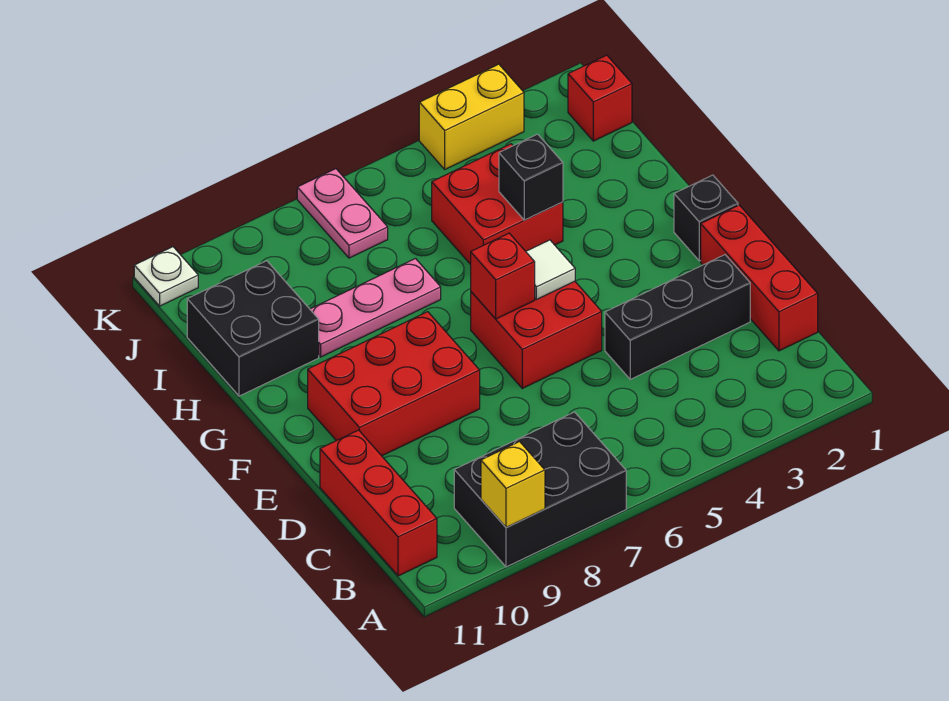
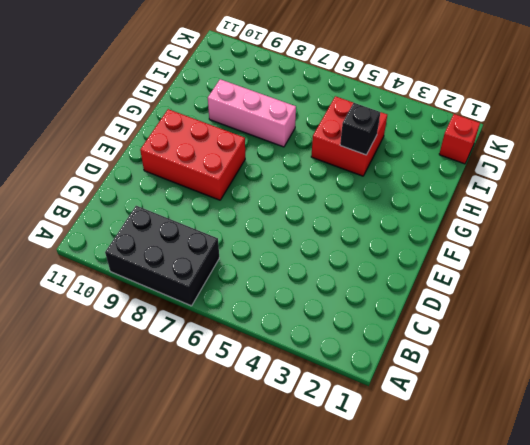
pink 1x3 brick [208,79,296,147] -> pink 1x3 plate [310,259,441,357]
none -> red 1x3 brick [320,430,437,576]
none -> red 1x3 brick [701,205,818,351]
none -> black 1x3 brick [605,255,750,379]

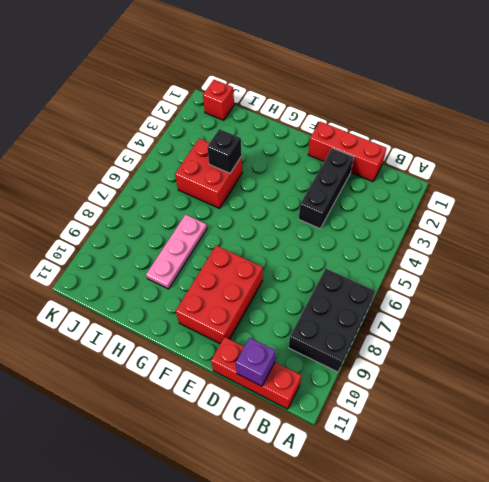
purple 1x1 brick [236,338,275,386] -> none
none -> red 2x2 brick [471,281,602,388]
none -> black 1x1 brick [674,175,738,261]
none -> black 2x2 brick [187,261,319,396]

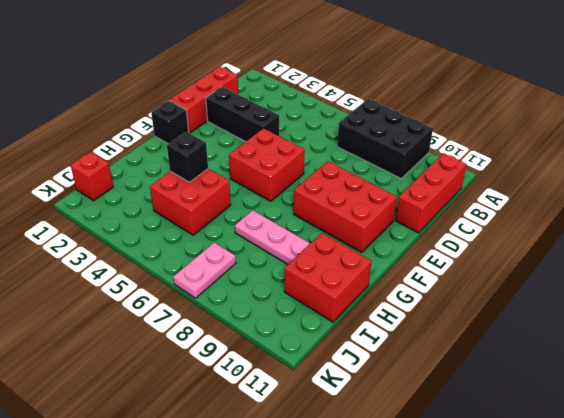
red 2x2 brick [284,233,371,322] -> black 2x2 brick [187,261,319,396]
none -> yellow 1x2 brick [419,64,524,169]
none -> white 1x1 plate [134,247,198,306]
none -> yellow 1x1 brick [481,442,545,528]

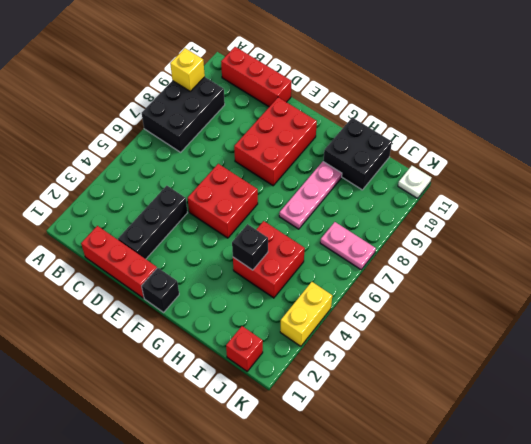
none -> white 1x1 tile [526,240,575,300]
none -> red 1x1 brick [471,233,535,319]

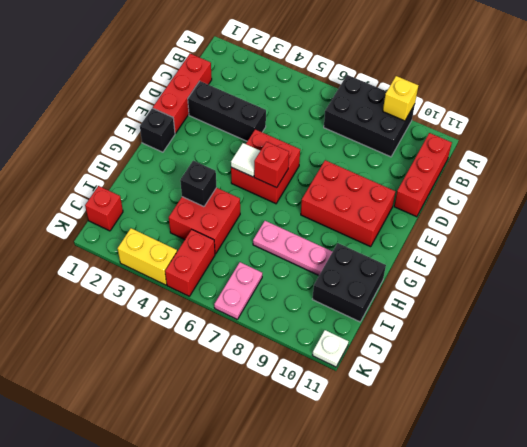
red 1x2 brick [165,230,215,296] -> none

